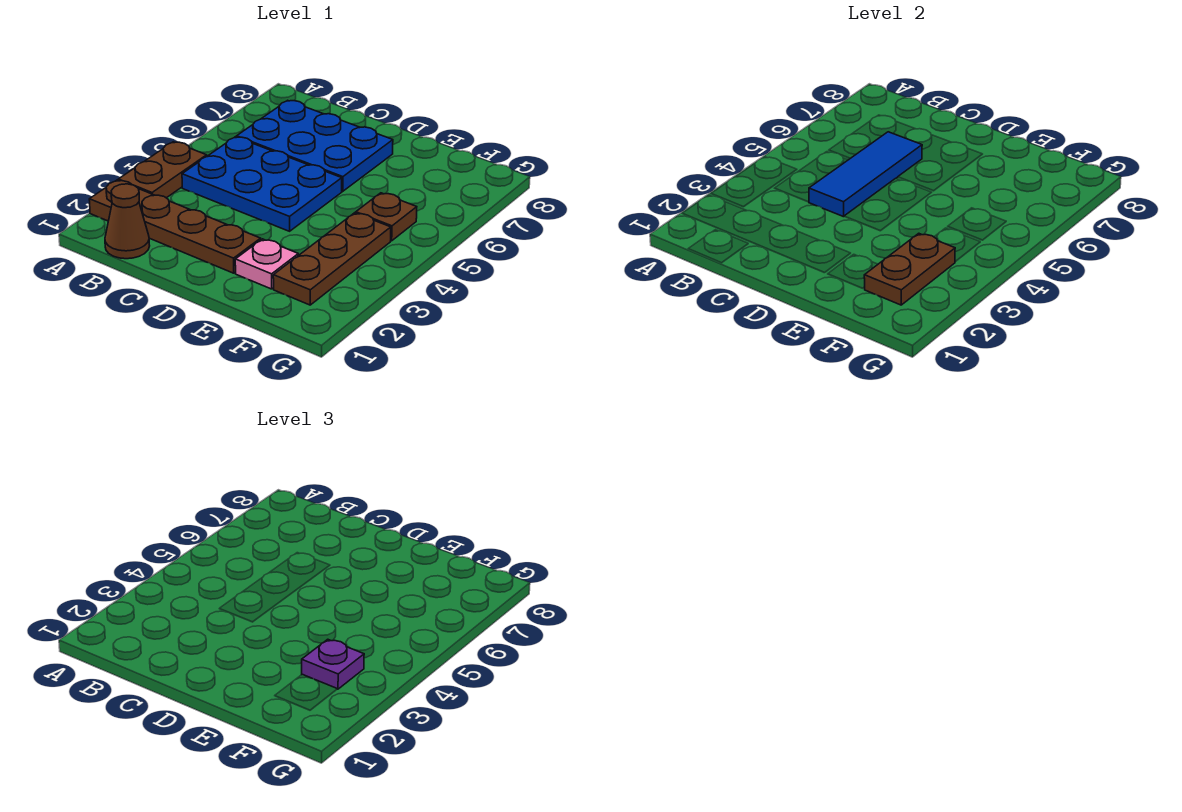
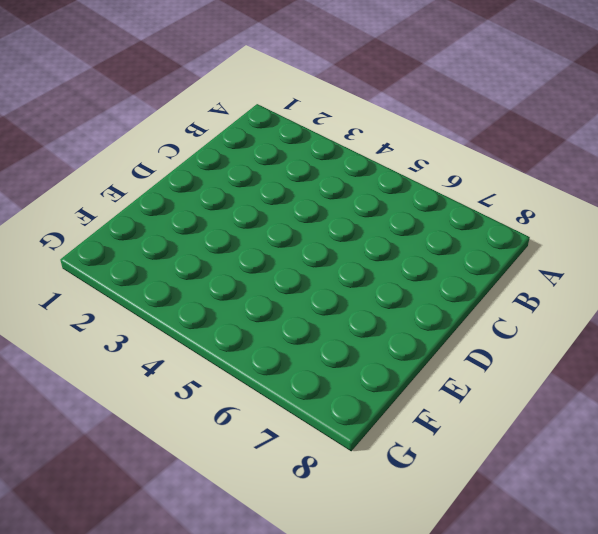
none -> brown 1x4 plate [89,180,261,273]
none -> brown 1x2 plate [118,142,207,198]

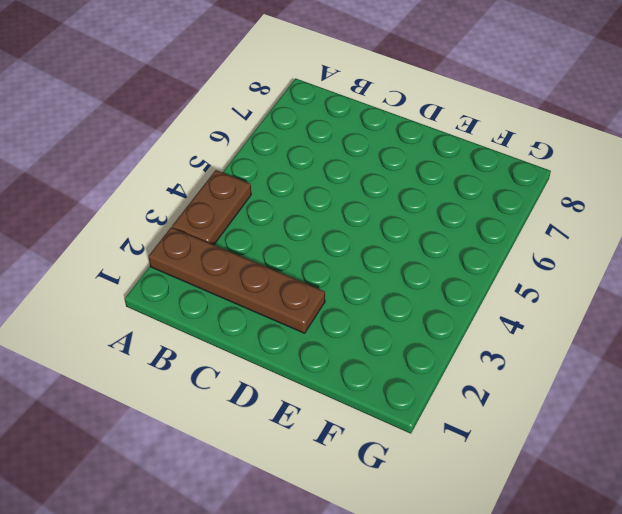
none -> brown 1x1 cone [105,184,150,259]
none -> blue 2x3 plate [182,137,342,231]

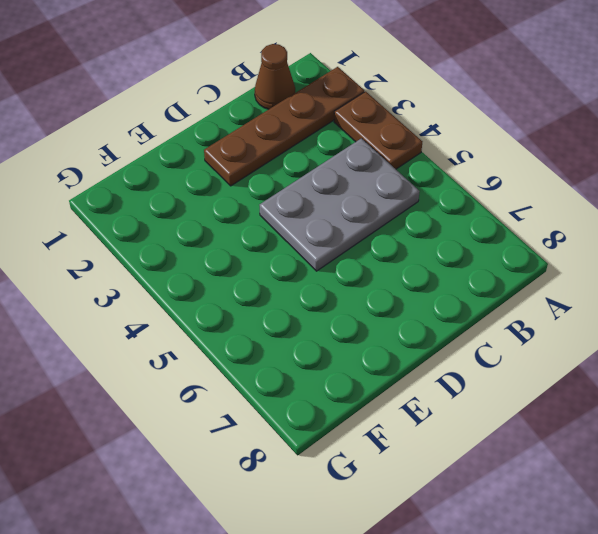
grey 2x3 plate [260,138,420,271] -> blue 2x3 plate [182,137,342,231]
none -> blue 2x3 plate [237,100,393,191]
none -> pink 1x1 plate [235,239,298,289]

